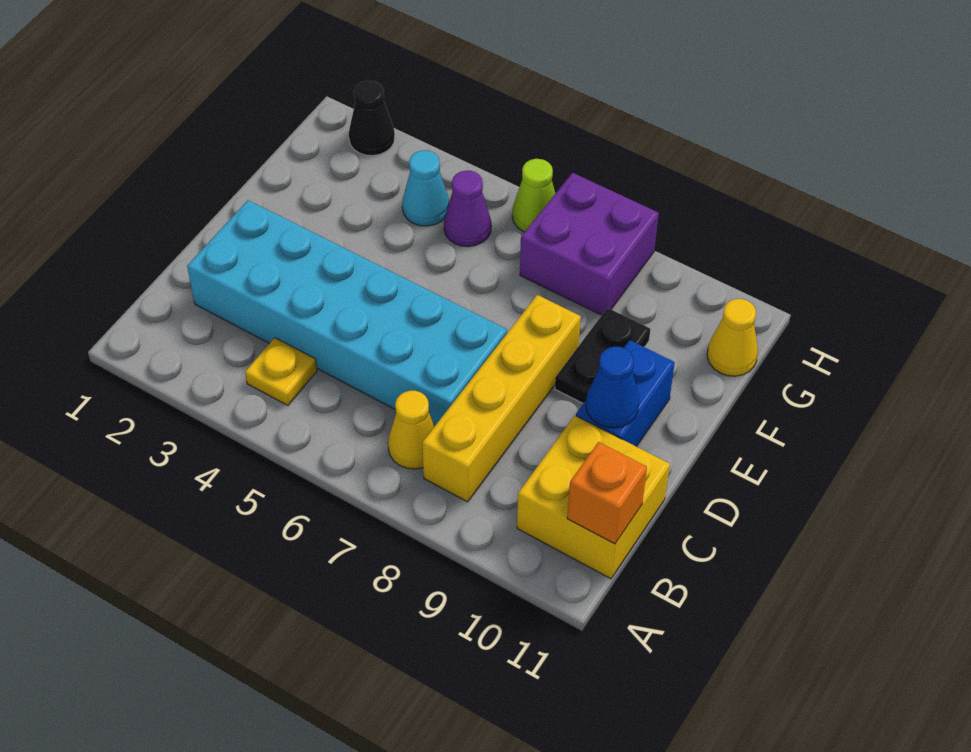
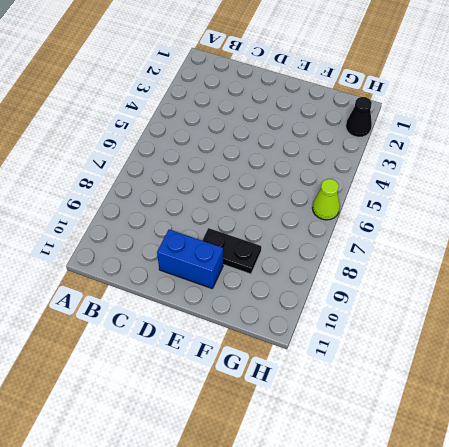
none -> yellow 1x1 plate [245,338,317,405]
none -> yellow 1x1 cone [388,391,435,469]
none -> yellow 1x4 brick [422,295,581,502]

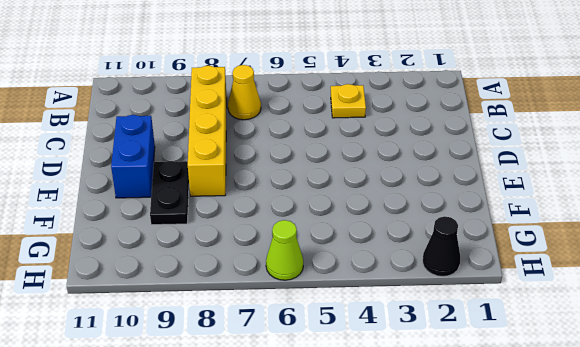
none -> yellow 2x2 brick [517,416,670,579]
none -> cyan 2x6 brick [187,200,507,425]
none -> cyan 1x1 cone [402,150,449,226]

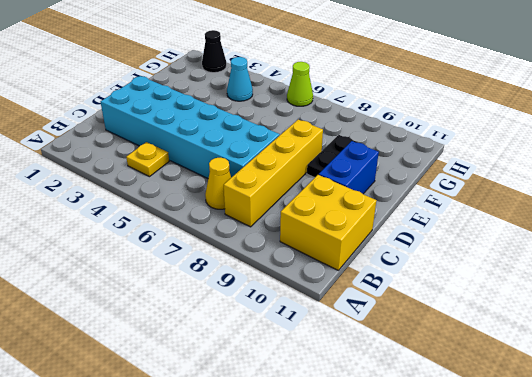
none -> purple 1x1 cone [444,171,491,247]
none -> purple 2x2 brick [520,173,659,315]
none -> yellow 1x1 cone [707,299,758,376]

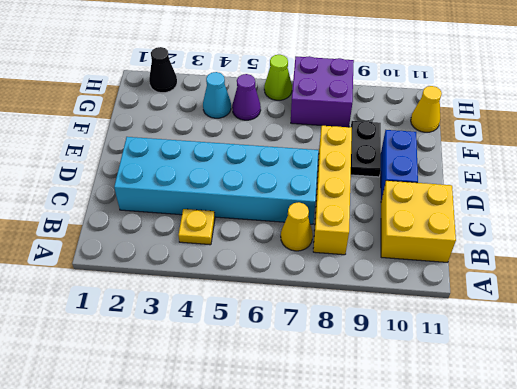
none -> orange 1x1 brick [567,442,647,544]
none -> blue 1x1 cone [586,347,639,428]

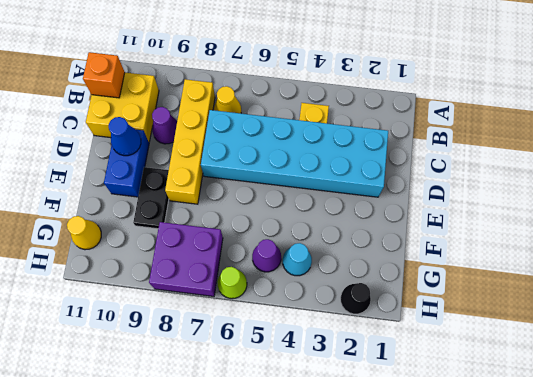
purple 1x1 cone [152,107,177,144] -> none

